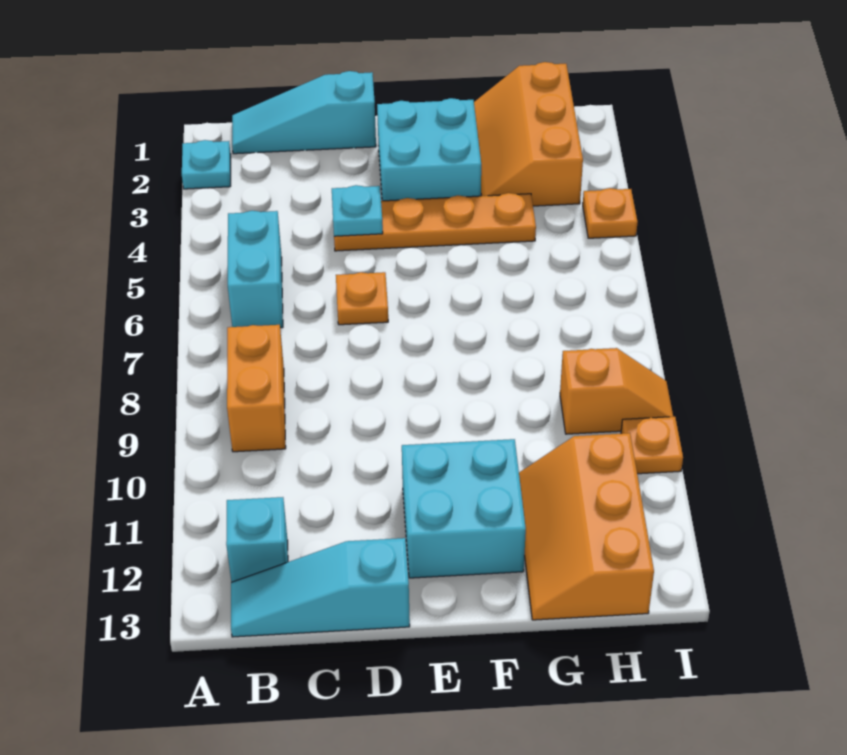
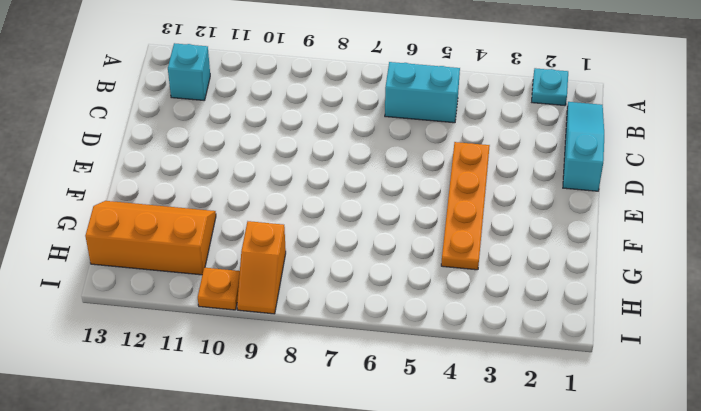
none -> orange 1x2 brick [227,325,286,452]
none -> cyan 1x3 slope [231,538,410,637]
none -> orange 1x1 plate [336,272,388,325]

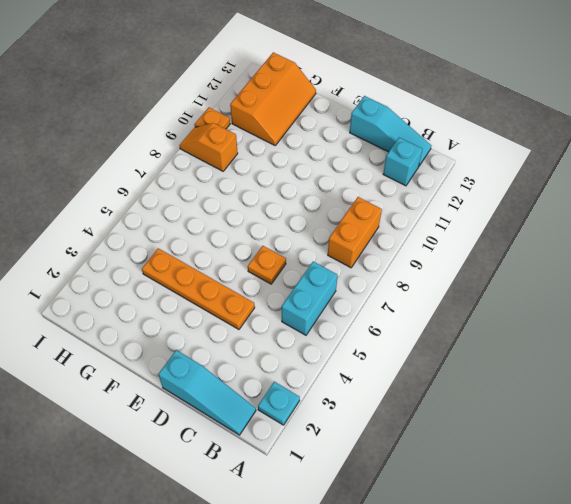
none -> cyan 2x2 brick [377,98,481,201]
none -> cyan 2x2 brick [402,439,526,578]
none -> orange 2x3 slope [474,62,583,206]

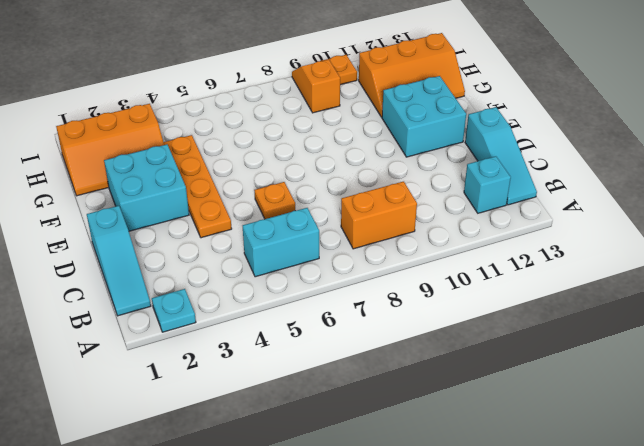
none -> orange 1x1 plate [583,188,638,238]
none -> cyan 1x1 plate [332,185,383,236]

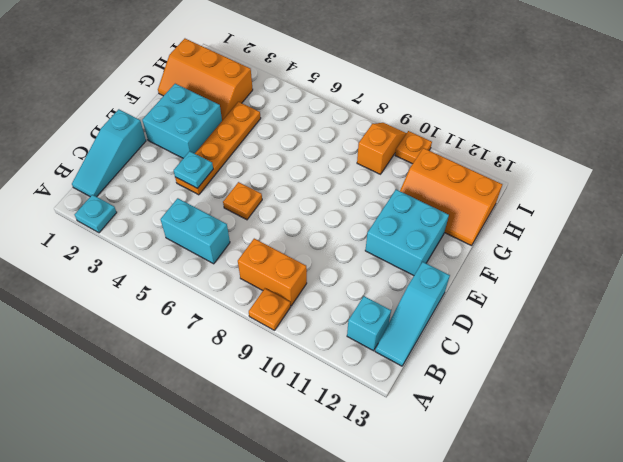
orange 1x1 plate [249,288,290,330] -> orange 1x1 plate moved to [583,188,638,238]

